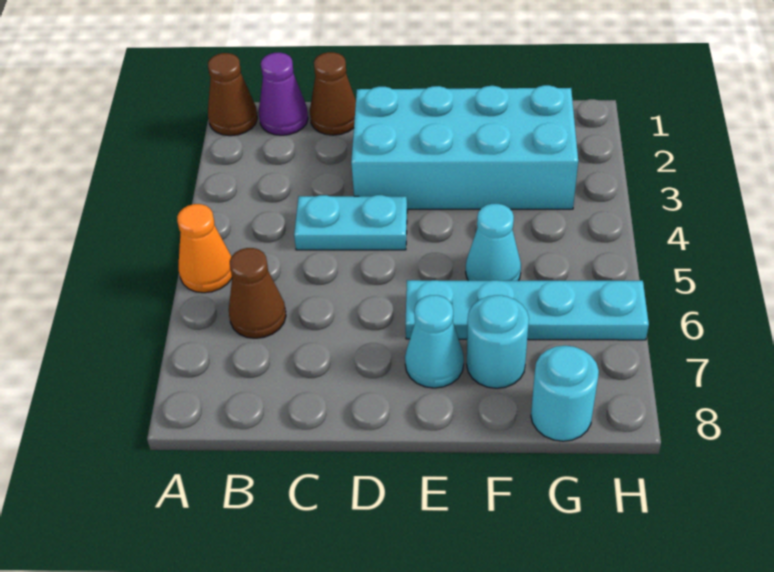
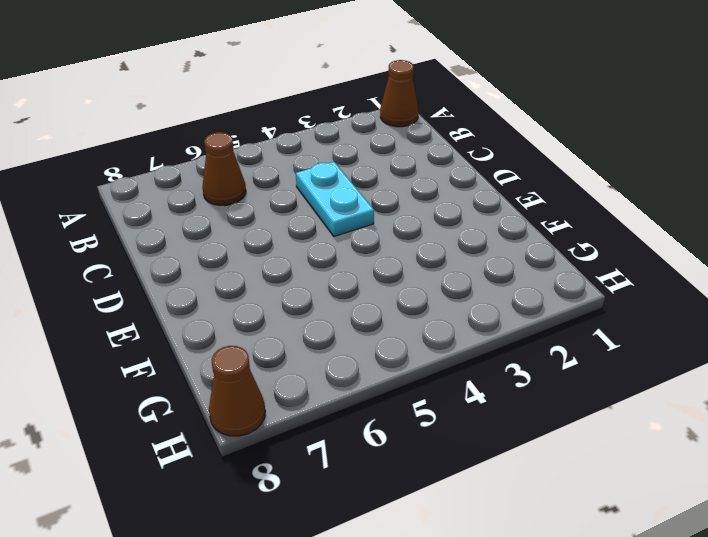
brown 1x1 cone [209,346,265,436] -> brown 1x1 cone moved to [310,52,356,135]
none -> orange 1x1 cone [177,204,232,293]
none -> purple 1x1 cone [259,53,308,135]
none -> cyan 2x4 brick [351,85,578,209]

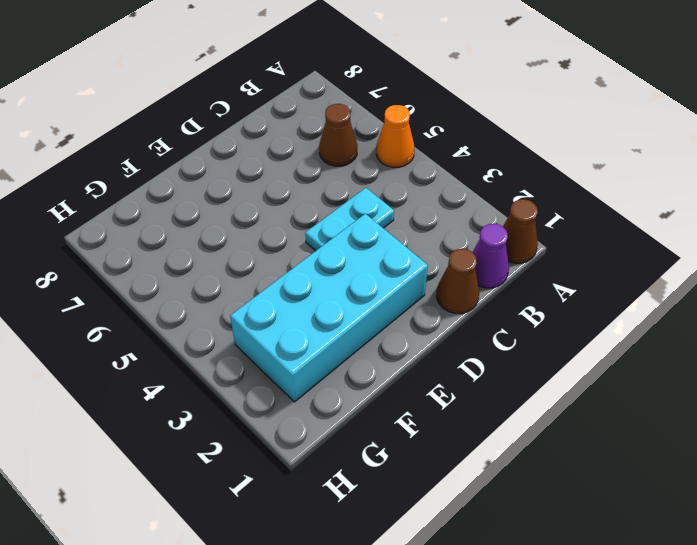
none -> cyan 1x4 plate [405,280,649,340]
none -> cyan 1x1 cone [405,295,464,388]
none -> cyan 1x1 cone [466,204,521,281]

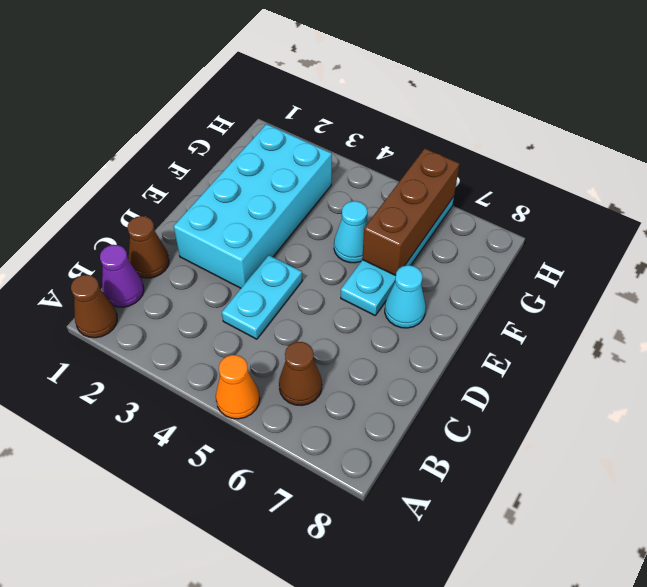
brown 1x3 brick [362,149,460,276] -> none
none -> cyan 1x1 round brick [467,295,529,388]
none -> cyan 1x1 round brick [531,346,599,441]

